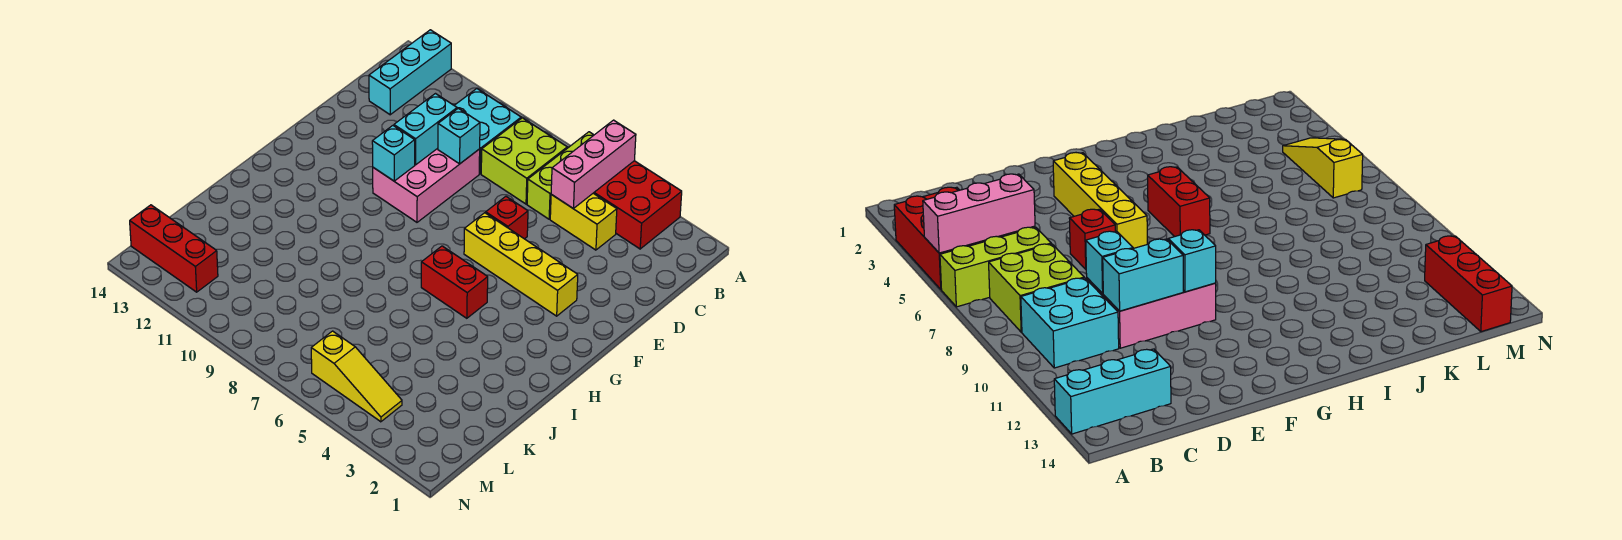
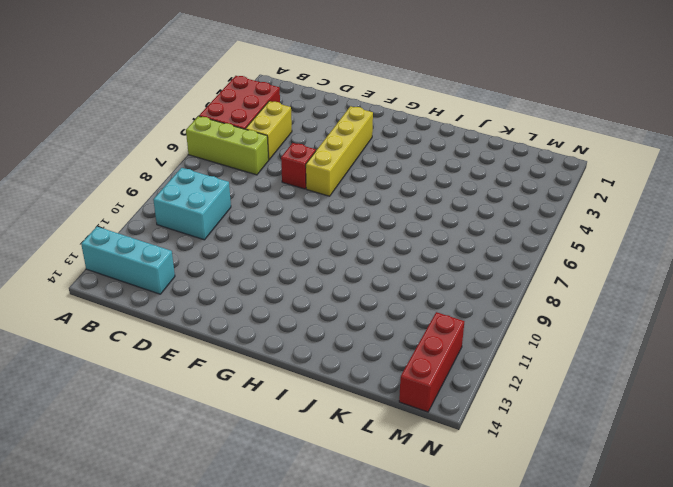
none -> lime 2x2 brick [481,118,567,204]
none -> pink 2x3 brick [373,148,480,222]
none -> red 1x2 brick [421,246,488,318]

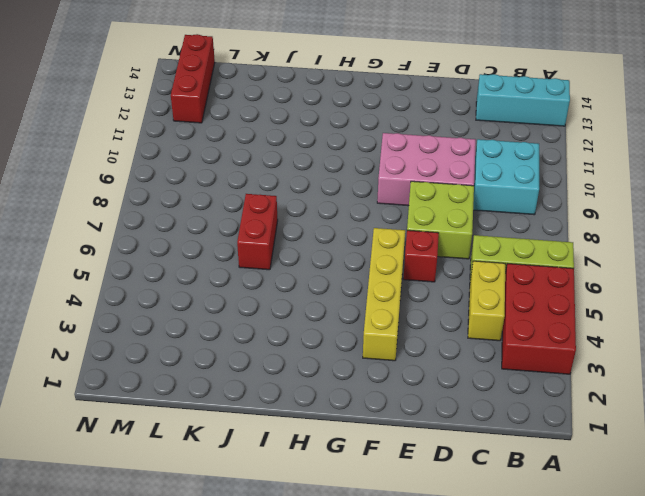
lime 2x2 brick [407,181,474,259] -> lime 2x2 brick moved to [481,118,567,204]
red 1x2 brick [237,194,278,270] -> red 1x2 brick moved to [421,246,488,318]
none -> yellow 1x3 slope [311,331,402,422]
none -> pink 1x3 brick [551,120,636,208]
none -> cyan 1x1 brick [438,108,480,164]

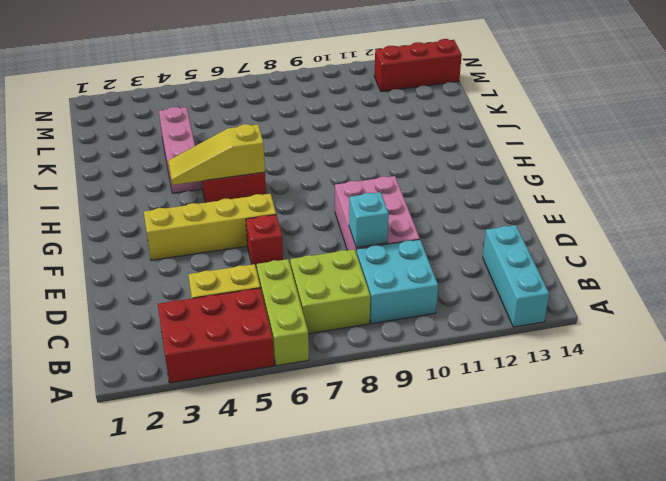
yellow 1x3 slope [168,124,265,185] -> yellow 1x3 slope moved to [311,331,402,422]
pink 1x3 brick [159,107,201,193] -> pink 1x3 brick moved to [551,120,636,208]
none -> cyan 1x2 brick [394,94,457,165]
none -> cyan 1x1 brick [372,126,415,181]

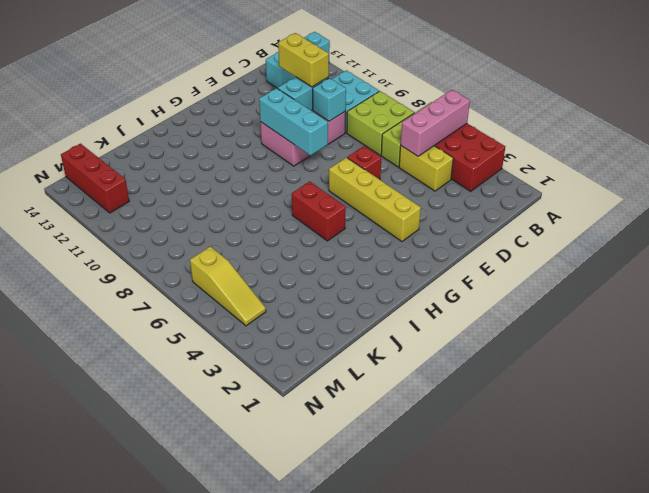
yellow 1x2 brick [278,33,329,87] -> none
cyan 1x3 brick [259,88,328,156] -> cyan 1x1 brick [372,126,415,181]

